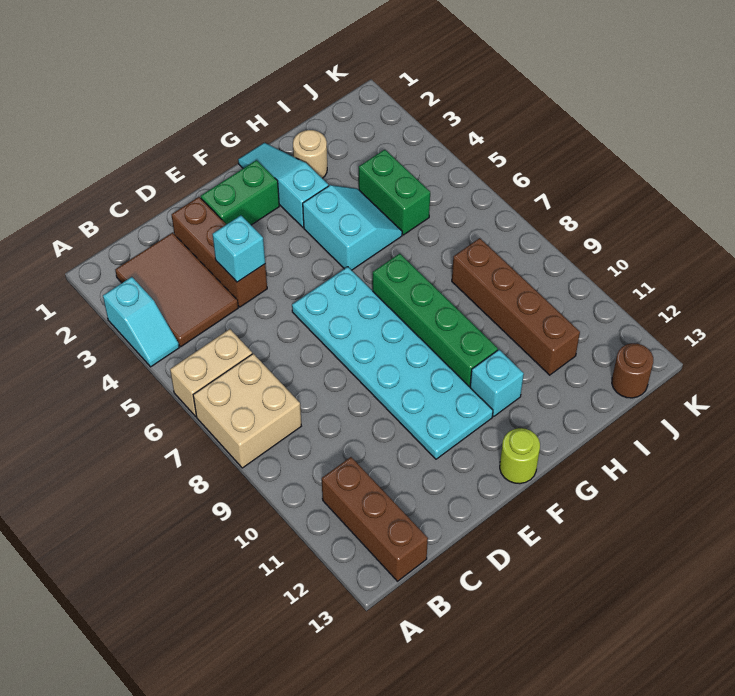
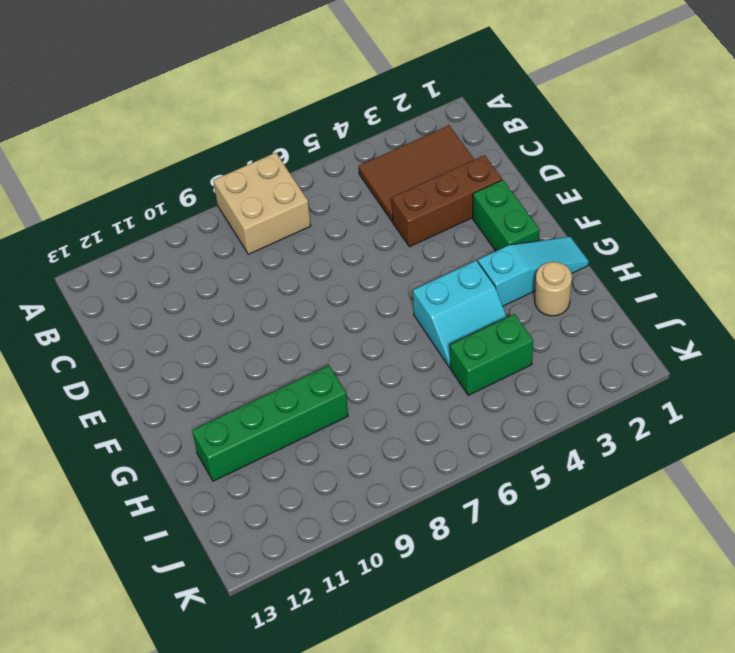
green 1x4 brick [192,366,348,481] -> green 1x4 brick moved to [373,254,498,387]
none -> cyan 1x2 slope [103,277,179,367]
none -> tan 1x2 brick [170,329,252,416]
none -> brown 1x3 brick [322,457,428,581]

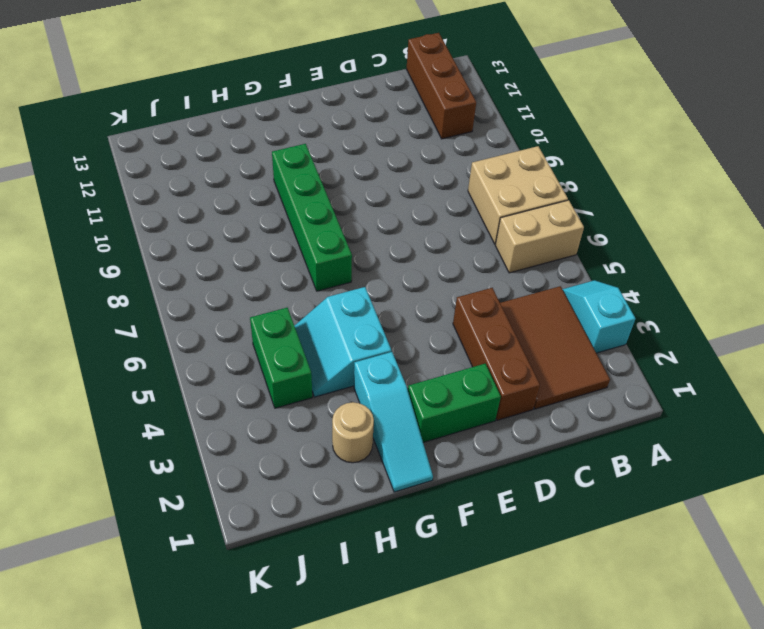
none -> cyan 2x6 plate [292,267,493,459]
none -> lime 1x1 round brick [500,428,540,484]
none -> cyan 1x1 brick [470,350,524,416]

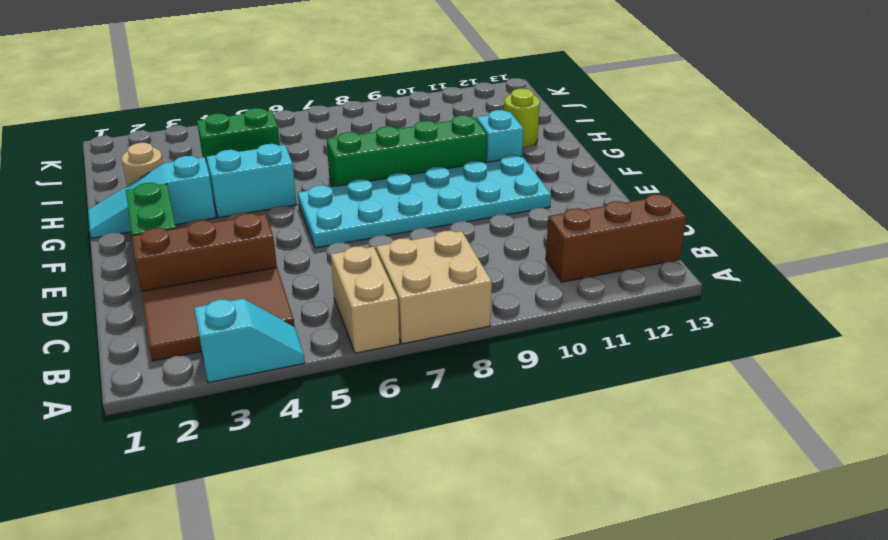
lime 1x1 round brick [504,89,540,148] -> lime 1x1 round brick moved to [500,428,540,484]
none -> brown 1x4 brick [452,238,580,375]
none -> brown 1x1 round brick [612,343,653,398]
none -> cyan 1x1 brick [212,215,265,282]

